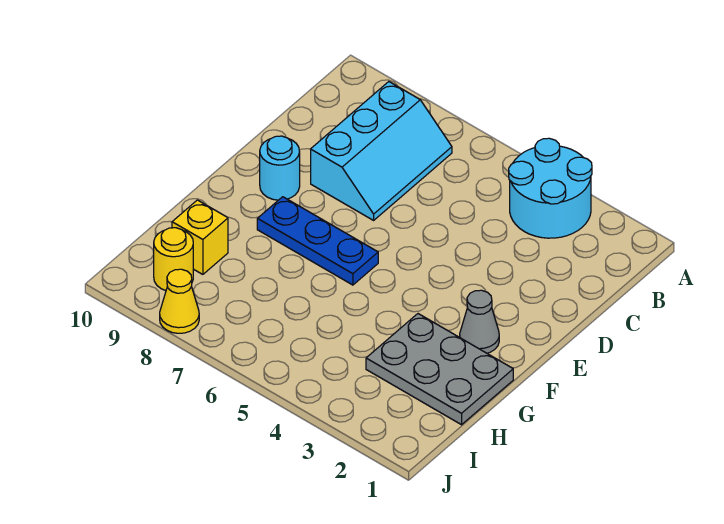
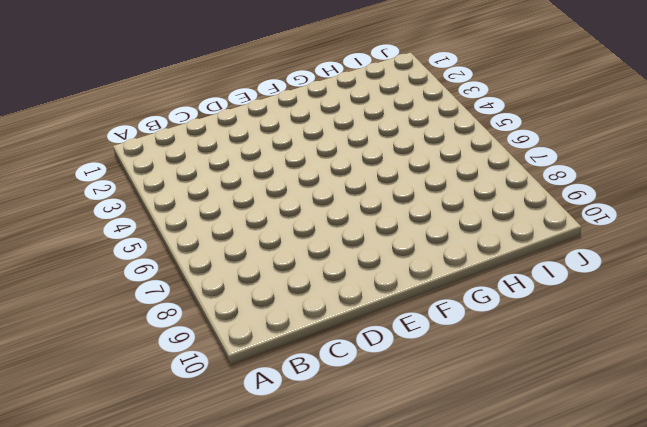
none -> cyan 2x2 round brick [509,138,592,238]
none -> cyan 2x3 slope [311,82,452,220]

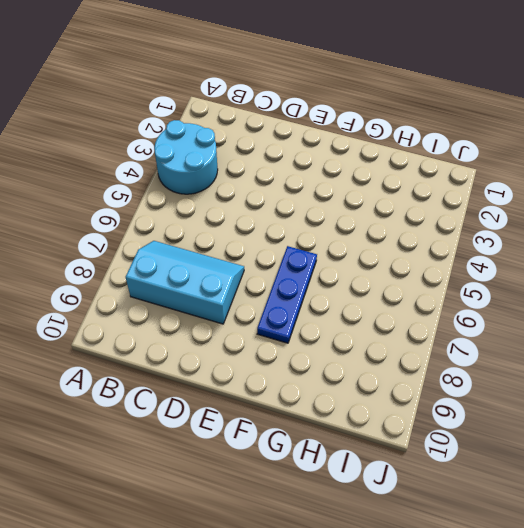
none -> cyan 1x1 round brick [260,136,300,200]
none -> grey 1x1 cone [460,290,499,353]

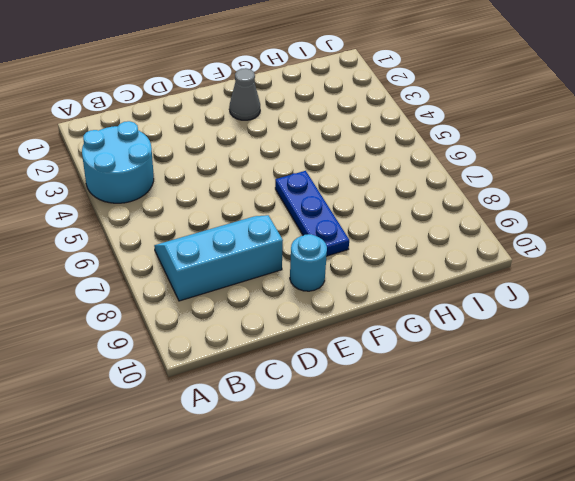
none -> grey 2x3 plate [366,314,513,425]
none -> yellow 1x1 brick [172,200,228,274]

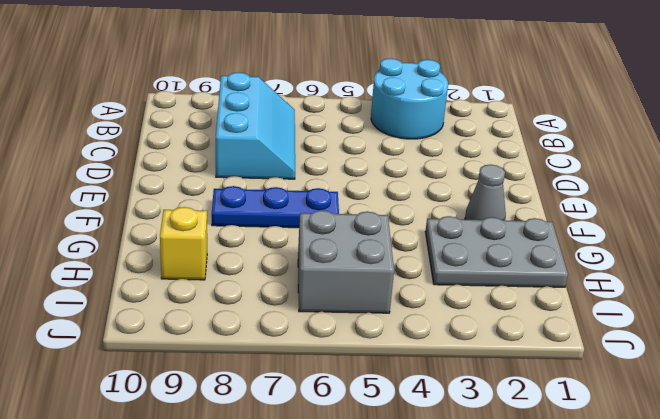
grey 2x2 brick [298,210,394,313] -> none
none -> cyan 1x1 round brick [260,136,300,200]
none -> yellow 1x1 round brick [154,228,193,291]

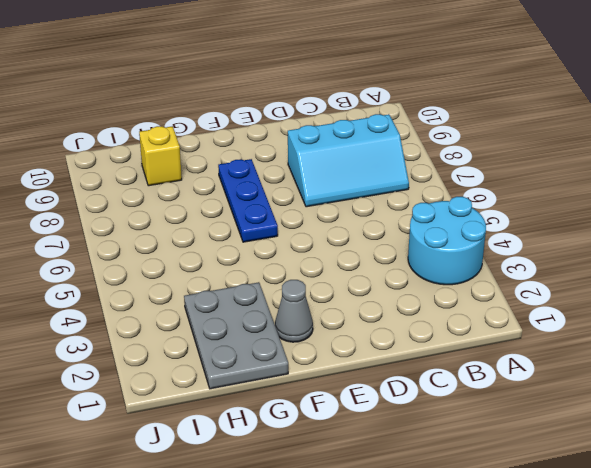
none -> cyan 1x1 round brick [260,136,300,200]
none -> yellow 1x1 round brick [154,228,193,291]

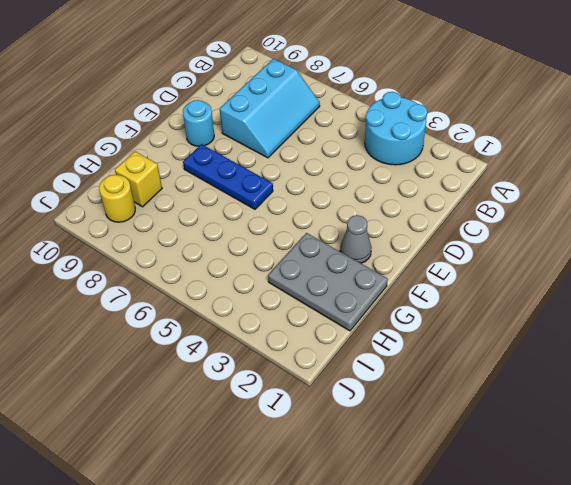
none -> yellow 1x1 cone [160,269,199,333]

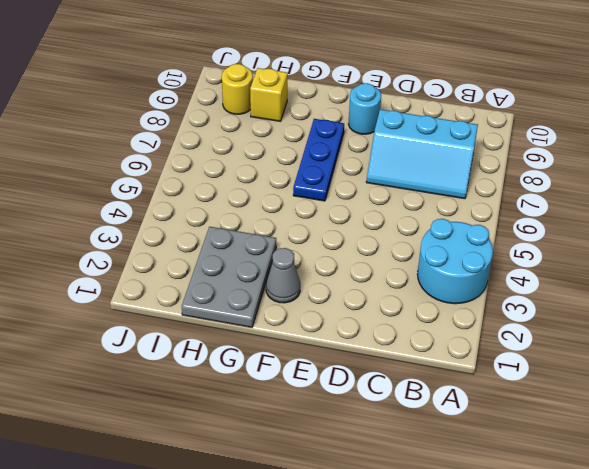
none -> yellow 1x1 cone [160,269,199,333]

